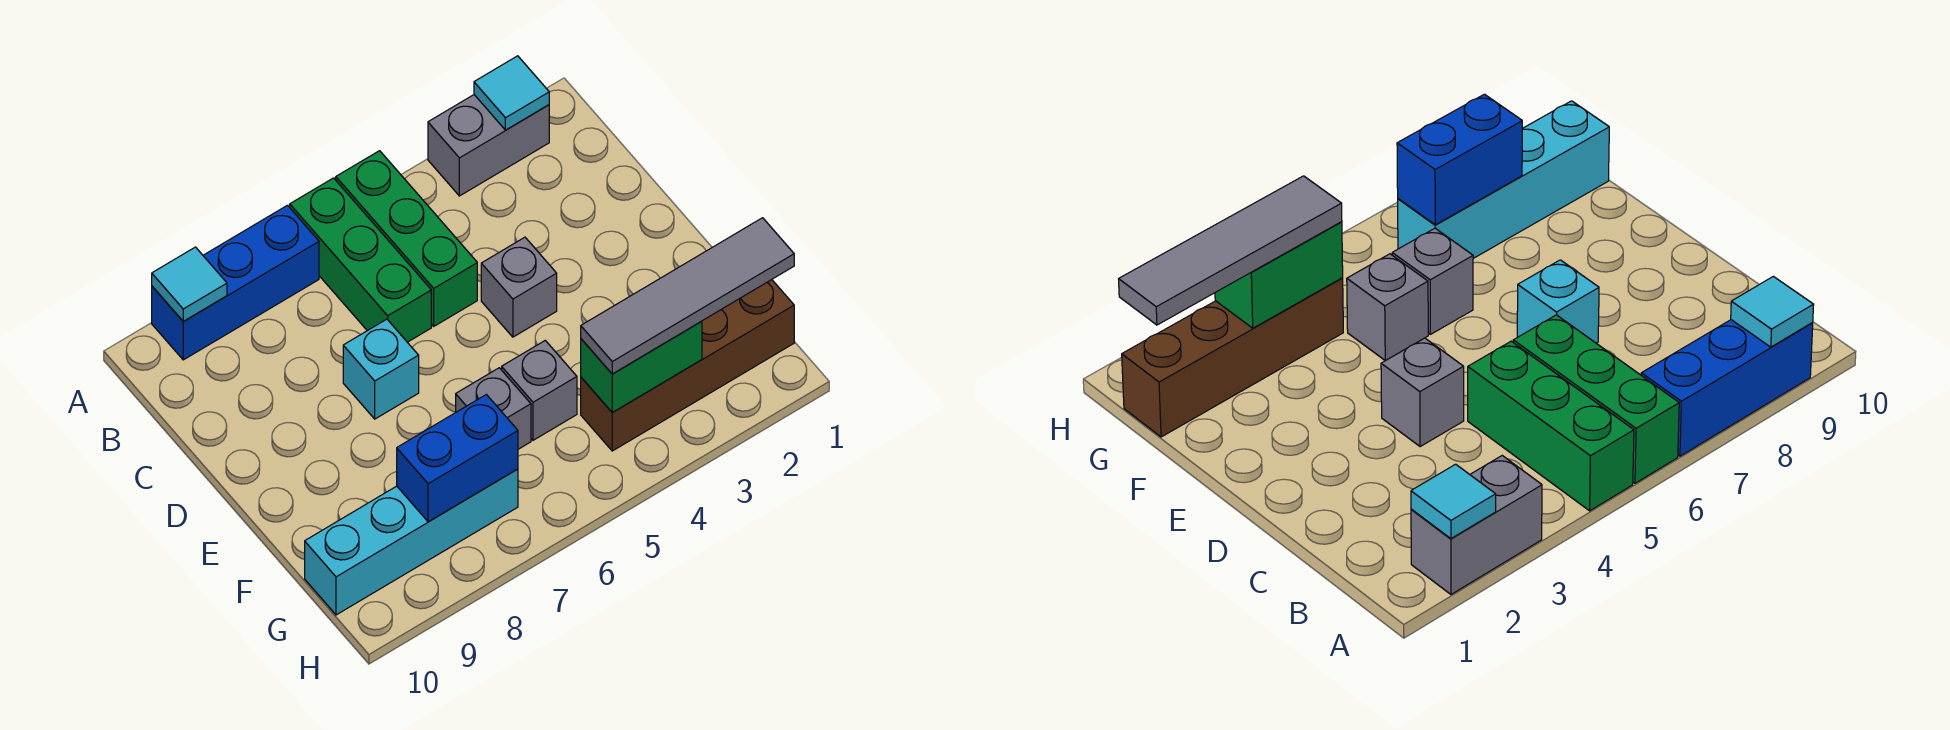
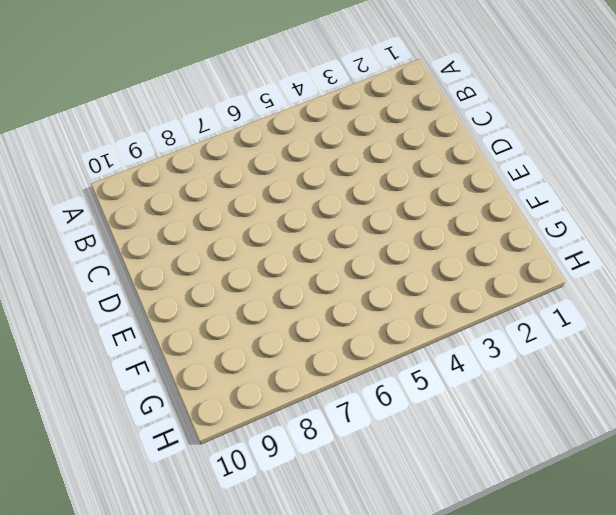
none -> grey 1x2 brick [428,95,549,196]
none -> green 1x3 brick [336,151,477,326]
none -> green 1x3 brick [290,178,431,342]

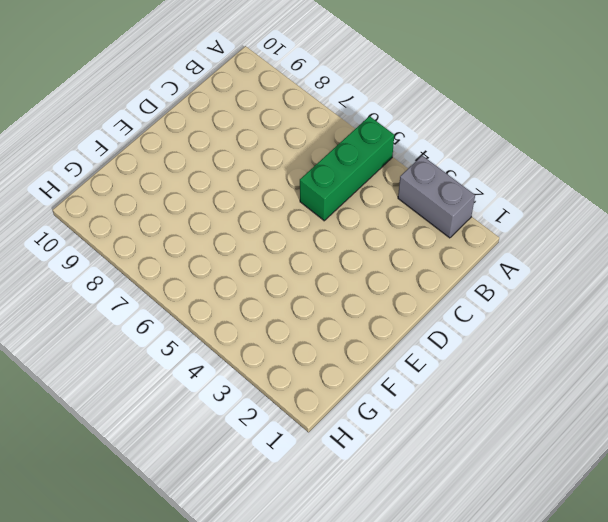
none -> green 1x3 brick [290,178,431,342]
none -> blue 1x3 brick [152,205,319,360]
none -> grey 1x1 brick [481,237,557,337]

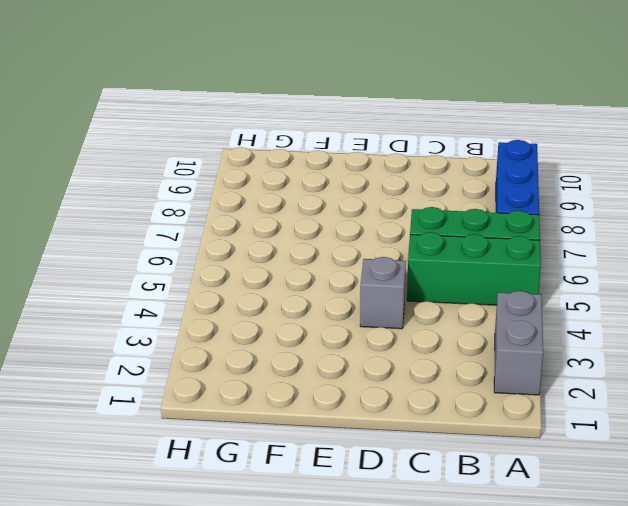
none -> cyan 1x1 brick [343,319,419,419]
none -> grey 1x1 brick [502,341,577,440]
none -> grey 1x1 brick [456,368,531,449]

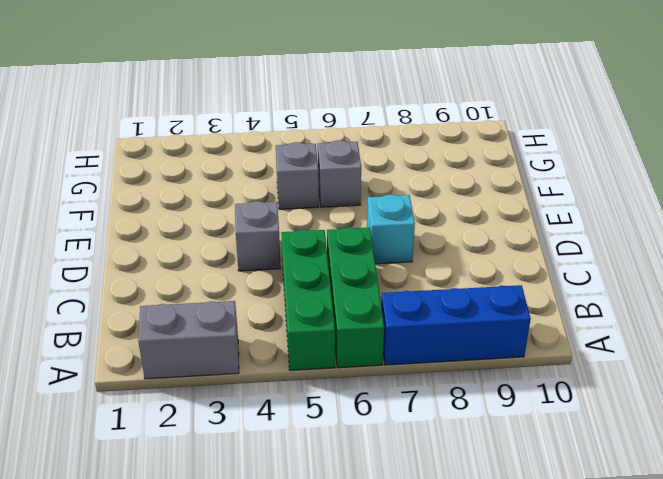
none -> brown 1x4 brick [581,280,794,451]
none -> cyan 1x4 brick [305,469,518,615]
none -> cyan 1x1 tile [474,56,549,130]

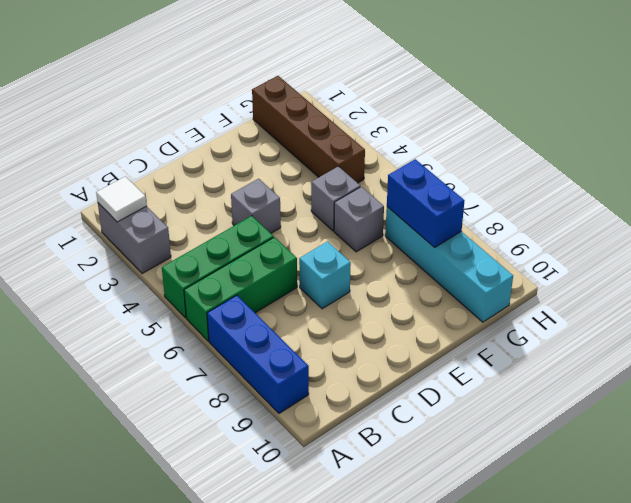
white 1x1 tile [96,177,147,222] -> cyan 1x1 tile [474,56,549,130]
none -> cyan 1x1 tile [152,247,227,321]
none -> green 1x2 brick [581,321,702,413]
none -> grey 1x4 tile [581,218,794,374]

